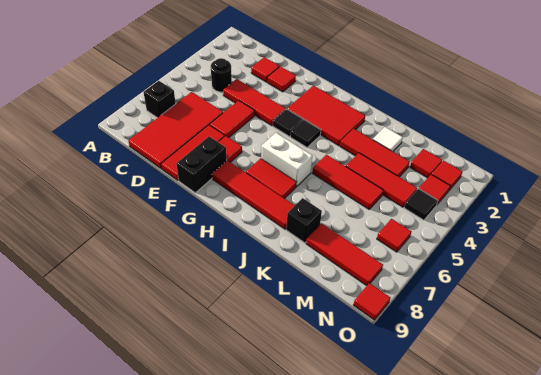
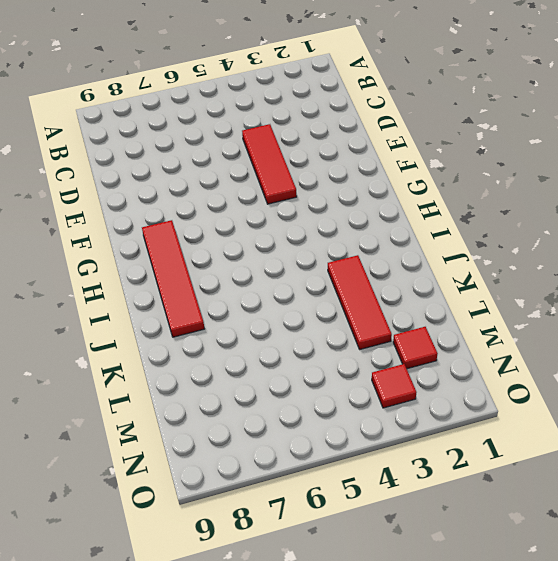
none -> black 1x1 brick [143,81,176,118]
none -> black 1x1 round brick [211,58,232,92]
none -> red 2x4 tile [128,92,223,169]

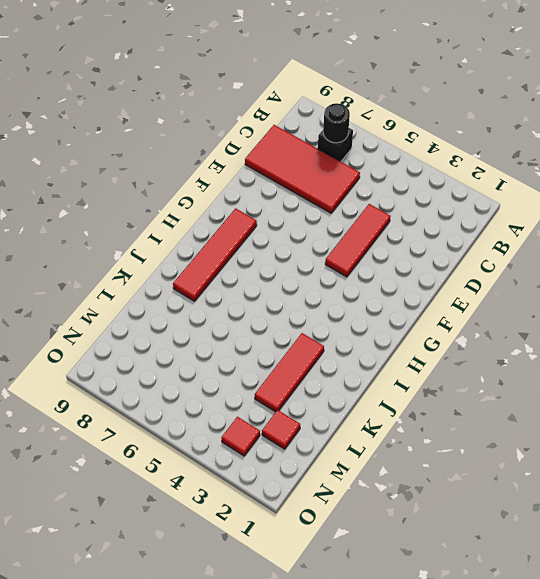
black 1x1 round brick [323,103,350,143] -> black 1x1 round brick moved to [211,58,232,92]
none -> red 1x1 tile [251,57,279,82]
none -> red 1x1 tile [267,67,296,92]
none -> red 1x2 tile [210,100,255,137]

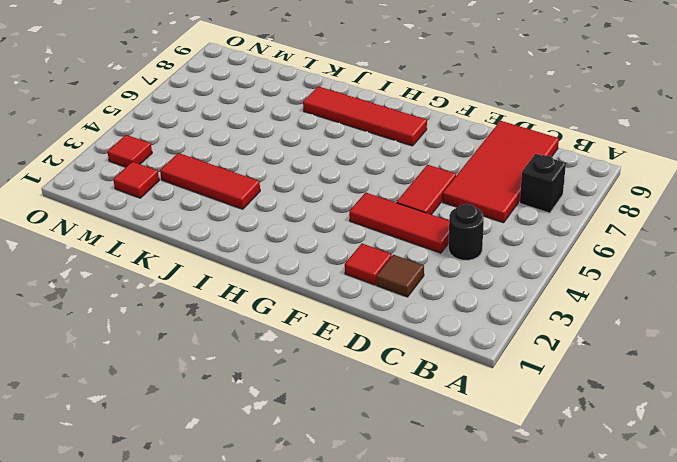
brown 1x1 tile [377,255,424,297] -> red 1x1 tile [251,57,279,82]
none -> red 1x3 tile [161,125,225,180]
none -> red 1x1 tile [219,136,242,162]
none -> black 1x2 brick [176,137,227,193]

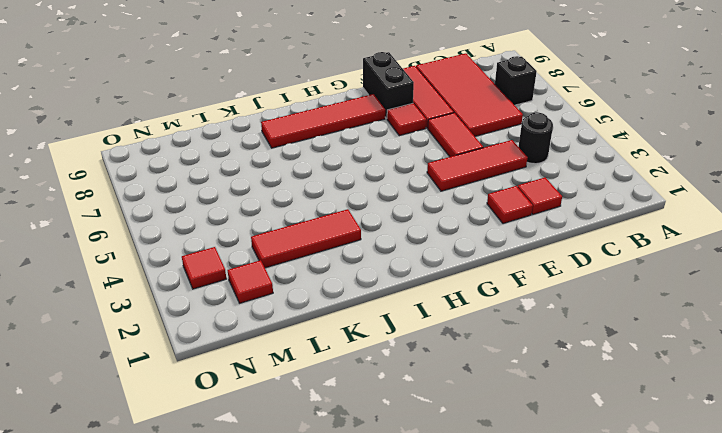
none -> red 2x3 tile [287,86,365,146]
none -> black 1x1 tile [273,109,303,136]
none -> black 1x1 tile [290,120,321,147]

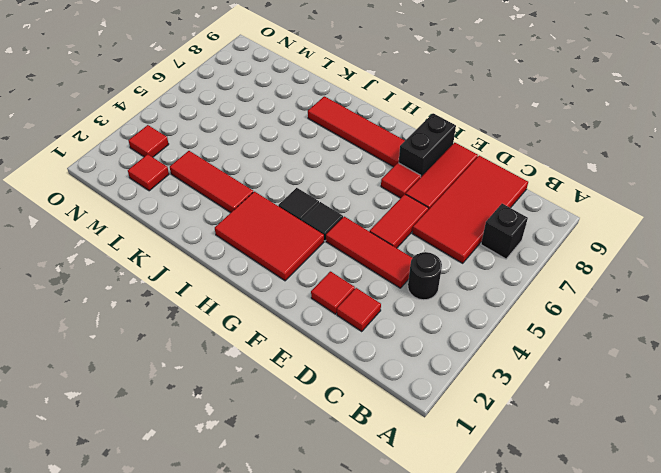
none -> white 1x2 brick [261,133,312,186]
none -> red 1x2 tile [246,159,296,199]
none -> red 1x3 tile [312,155,384,209]

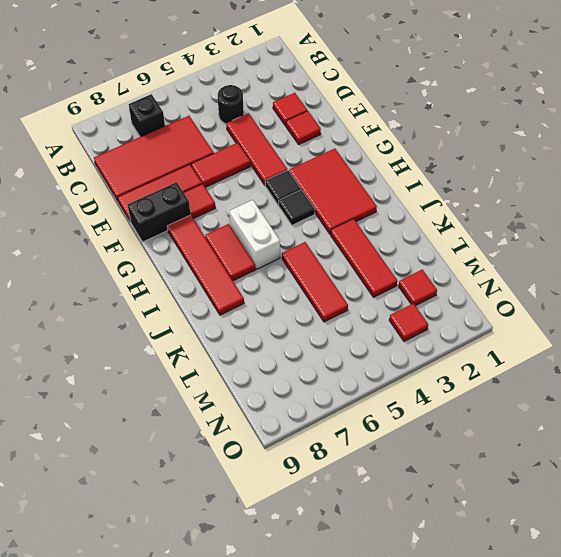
none -> white 1x1 tile [373,127,403,151]
none -> red 1x3 tile [346,153,417,207]
none -> black 1x1 brick [286,198,322,243]

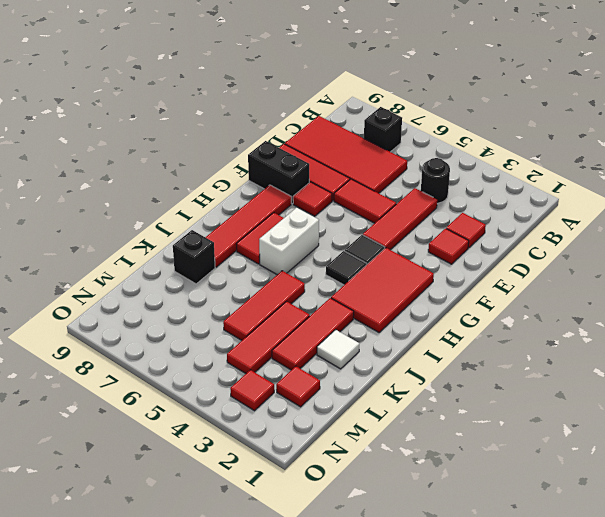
none -> red 1x3 tile [306,223,383,286]
none -> red 1x1 tile [432,160,462,190]
none -> black 1x1 tile [404,189,438,220]

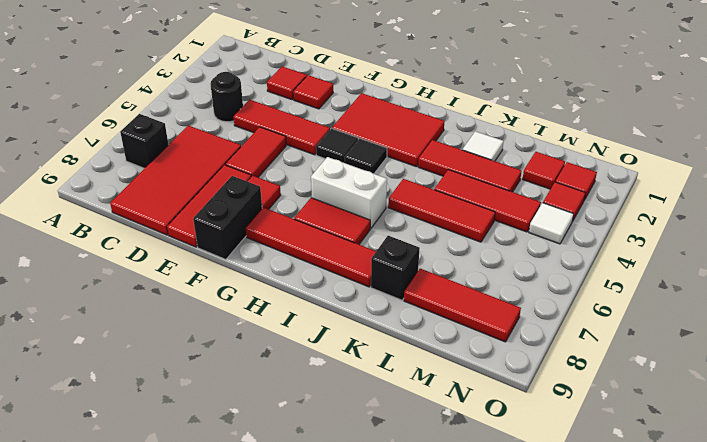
white 1x1 tile [529,203,574,244] -> black 1x1 tile [404,189,438,220]
none -> red 1x1 tile [377,219,412,252]
none -> red 1x1 tile [354,283,390,320]

